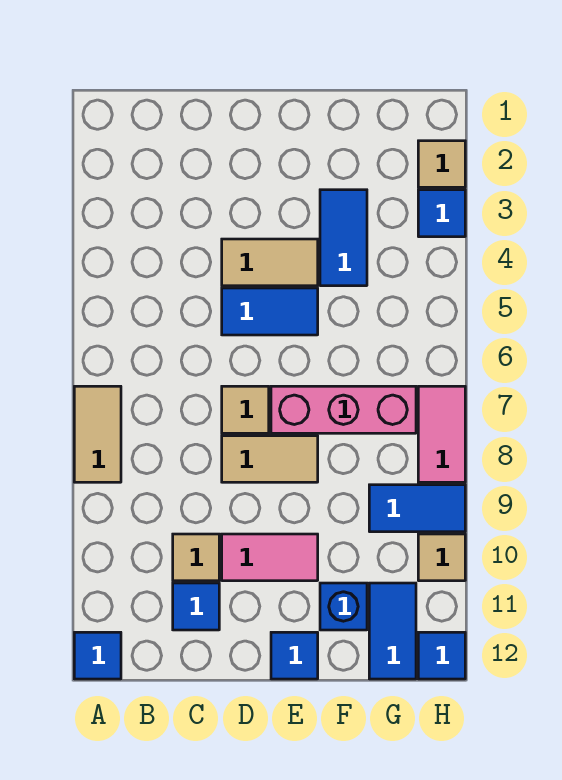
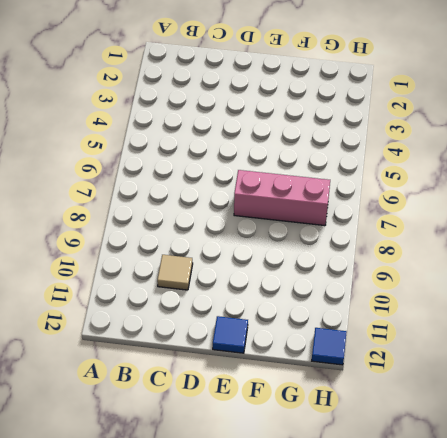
none -> tan 1x2 tile [74,386,121,482]
none -> blue 1x1 tile [74,632,121,679]
none -> blue 1x1 tile [173,583,219,630]

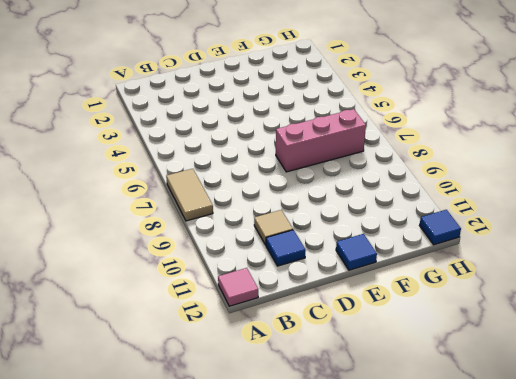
pink 1x1 tile [218,268,258,306] -> blue 1x1 tile [74,632,121,679]
none -> tan 1x2 tile [222,239,318,286]
none -> blue 1x2 tile [222,288,318,335]
none -> tan 1x1 tile [222,386,269,433]

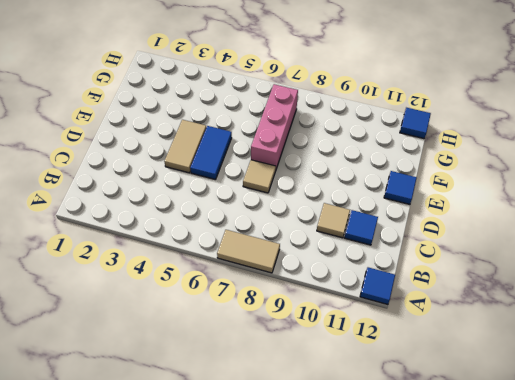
none -> tan 1x2 tile [222,436,318,482]
none -> pink 1x2 tile [222,534,318,581]
none -> blue 1x2 tile [320,190,367,286]

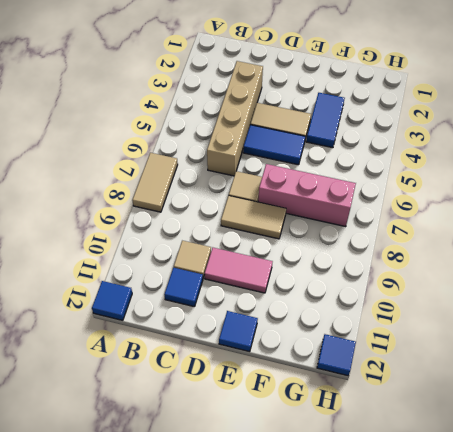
tan 1x4 brick [207,61,263,176] -> none
none -> blue 1x1 brick [320,583,367,630]
none -> blue 1x2 tile [369,485,465,532]
none -> blue 1x2 tile [369,583,416,679]

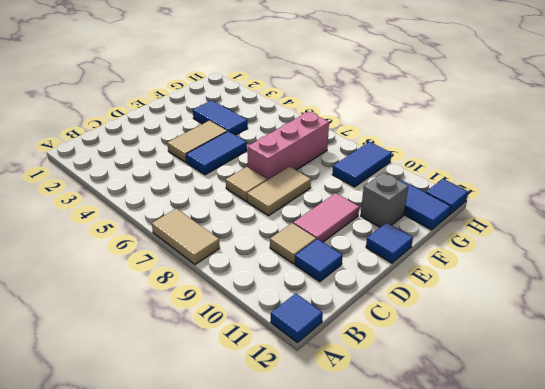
grey 1x1 brick [361,173,408,227] -> blue 1x1 brick [320,583,367,630]
none -> tan 1x1 tile [418,141,465,187]
none -> blue 1x1 tile [418,190,465,237]
none -> pink 1x2 tile [418,386,465,482]

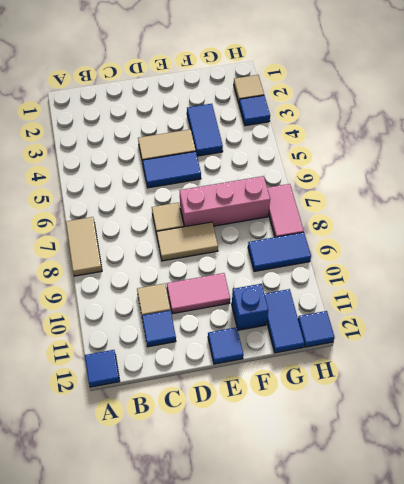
none -> tan 1x1 tile [418,534,465,581]

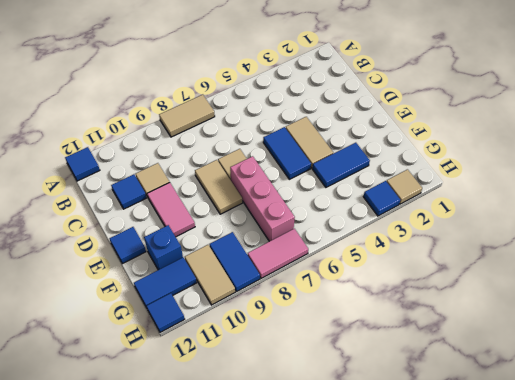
tan 1x2 tile [185,245,235,305] -> tan 1x1 tile [418,534,465,581]

